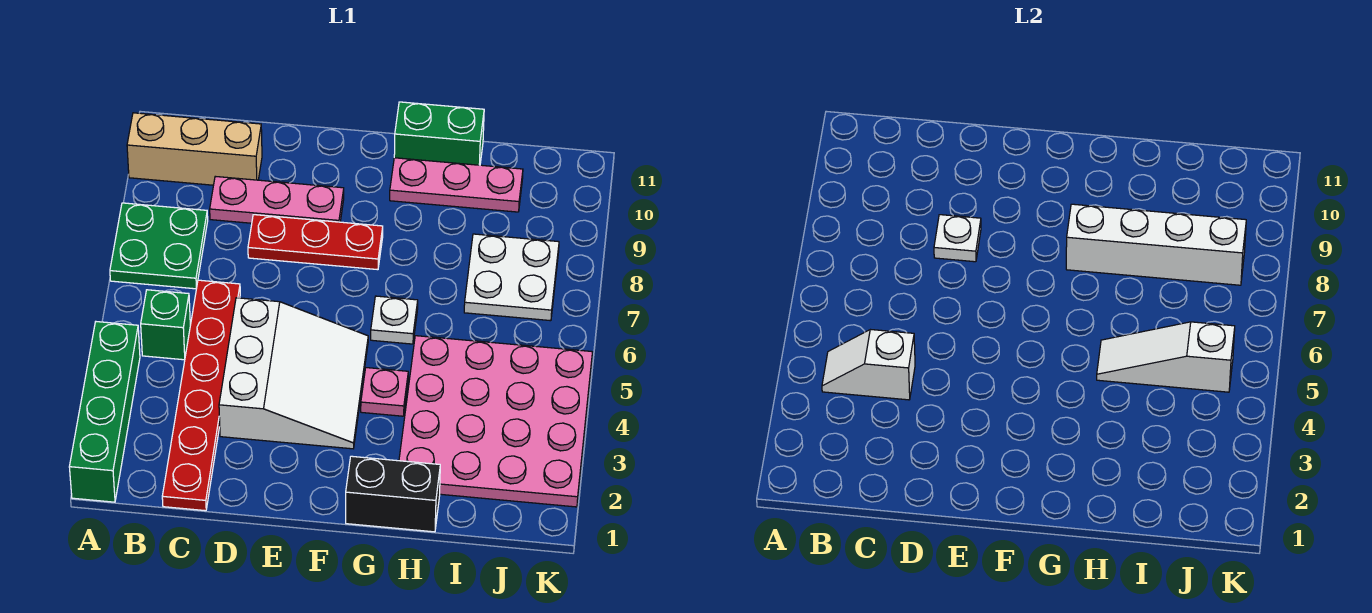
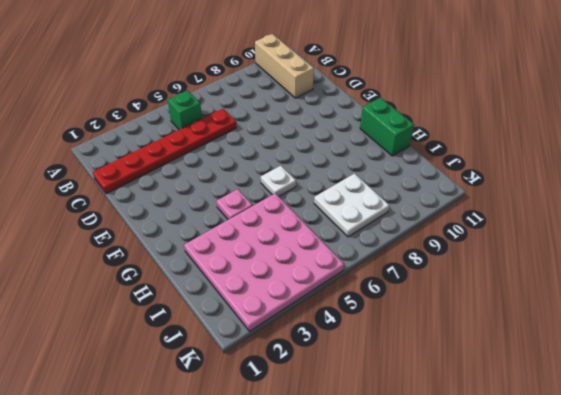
none -> green 1x4 brick [69,322,140,502]
none -> green 2x2 plate [110,203,208,289]
none -> pink 1x3 plate [210,176,344,223]

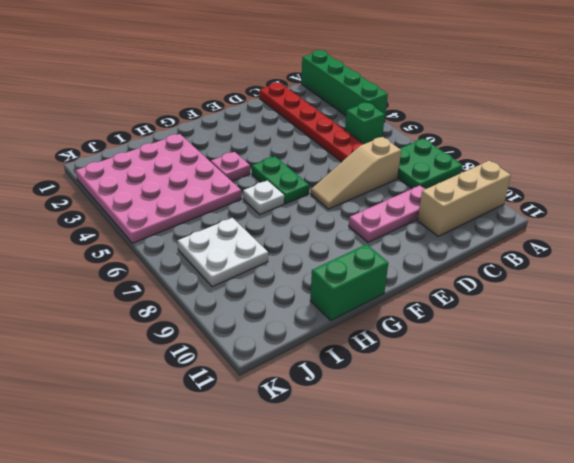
tan 1x3 slope [311,137,401,209] -> none
green 1x2 plate [252,157,309,204] -> white 3x3 slope [219,298,368,449]
none -> red 1x3 plate [248,215,383,270]
none -> black 1x2 brick [346,456,440,532]
none -> pink 1x3 plate [390,158,523,212]

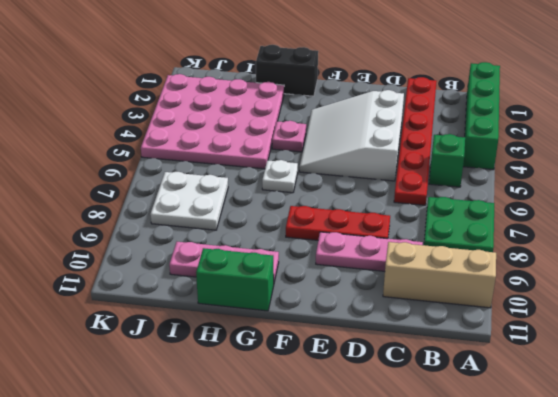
none -> white 1x2 slope [822,330,915,400]
none -> white 1x1 plate [934,215,981,262]
none -> white 1x4 brick [1066,204,1246,285]

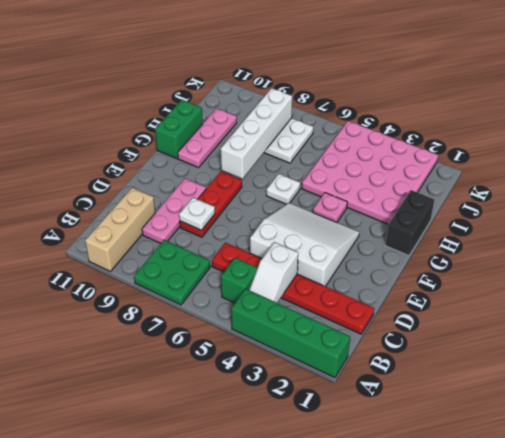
none -> white 1x3 slope [1097,322,1235,392]

